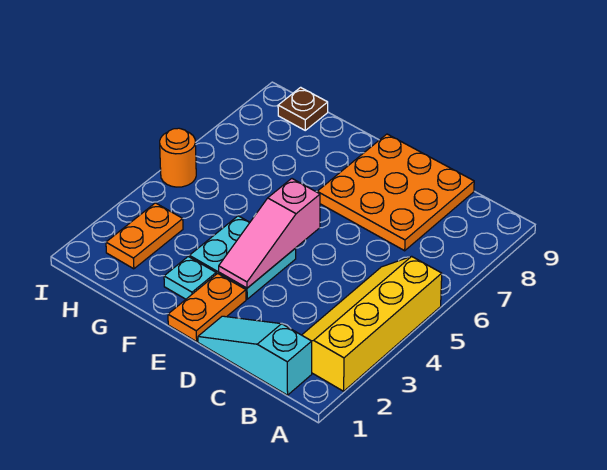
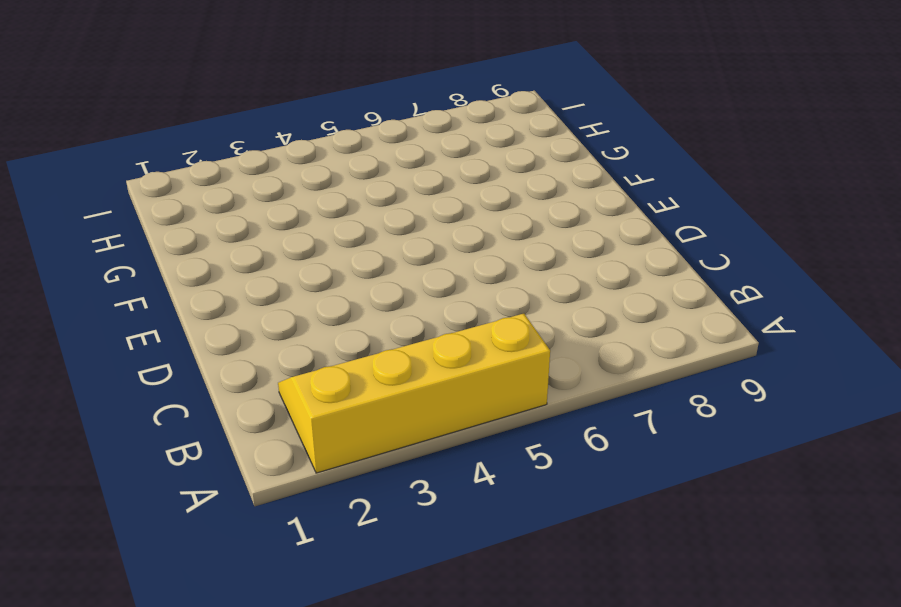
none -> cyan 1x3 slope [198,316,312,395]
none -> orange 3x3 plate [317,134,474,251]

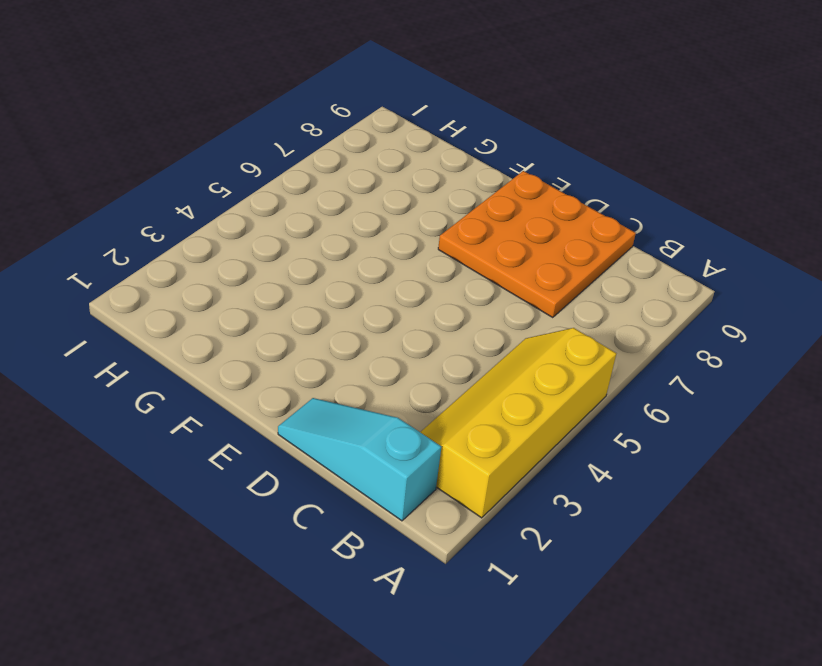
none -> orange 1x2 plate [168,273,246,342]
none -> cyan 2x2 plate [189,216,296,299]

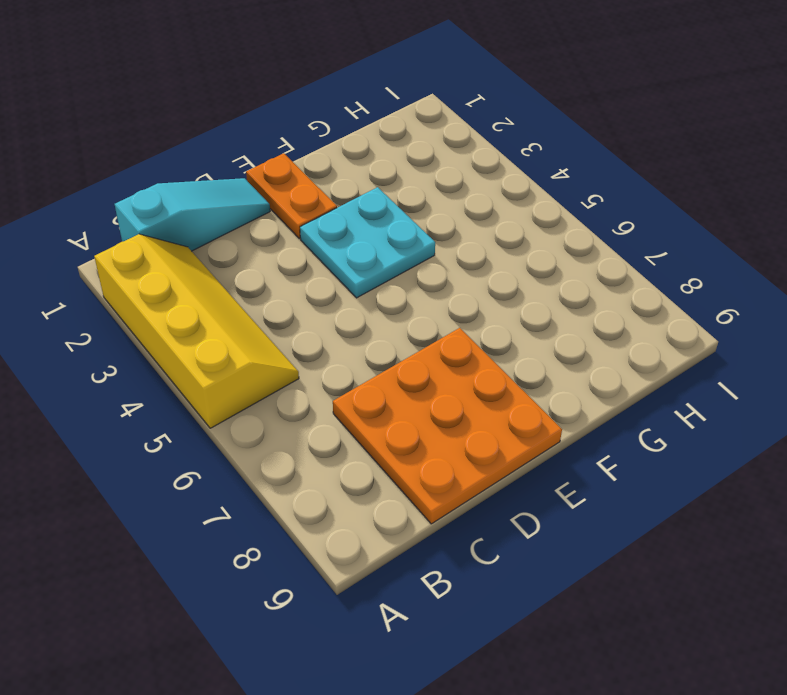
none -> cyan 1x1 plate [164,257,216,299]
none -> orange 1x2 plate [106,203,183,269]

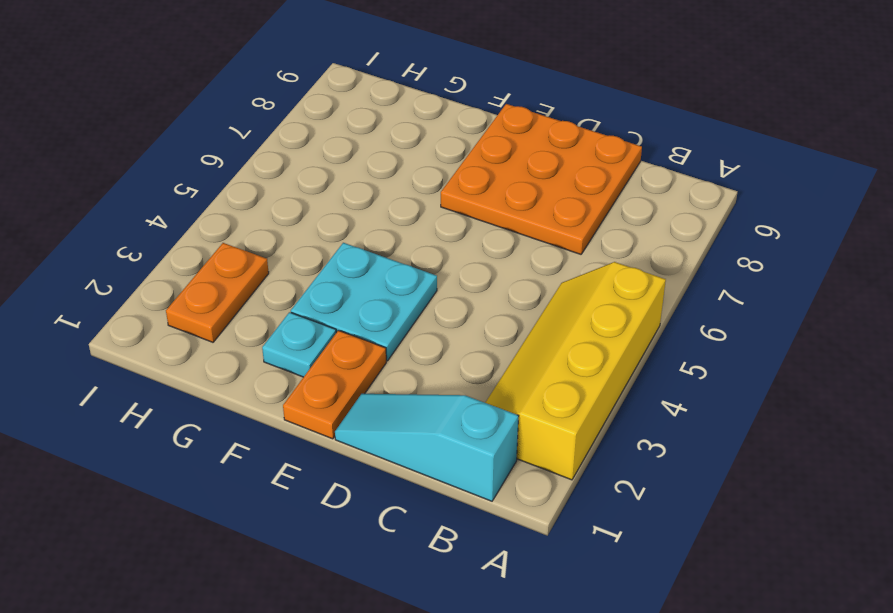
none -> brown 1x1 plate [278,87,328,130]
none -> orange 1x1 round brick [160,128,196,187]

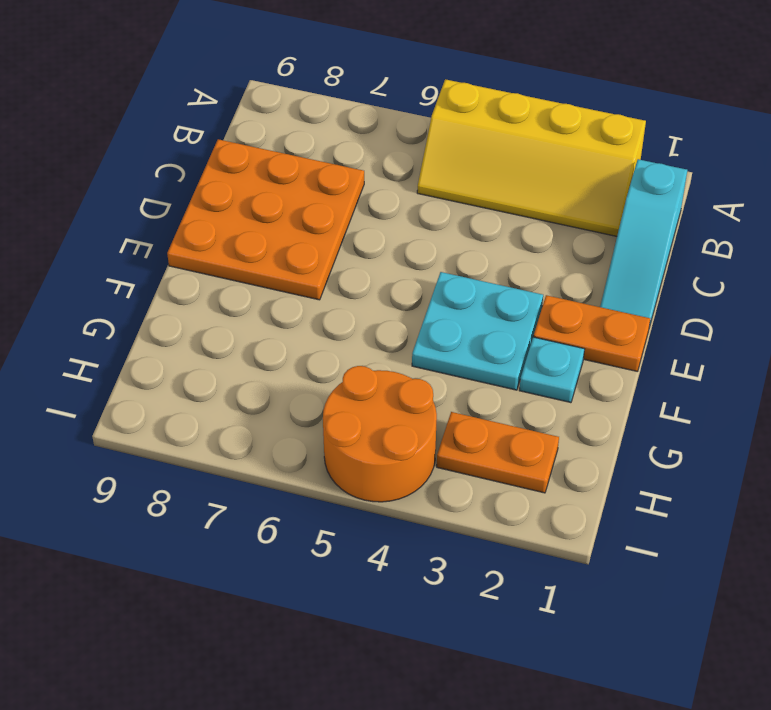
orange 2x2 round brick [323,366,437,502] -> orange 1x1 round brick [160,128,196,187]
none -> brown 1x1 plate [278,87,328,130]
none -> pink 1x3 slope [219,179,320,288]

